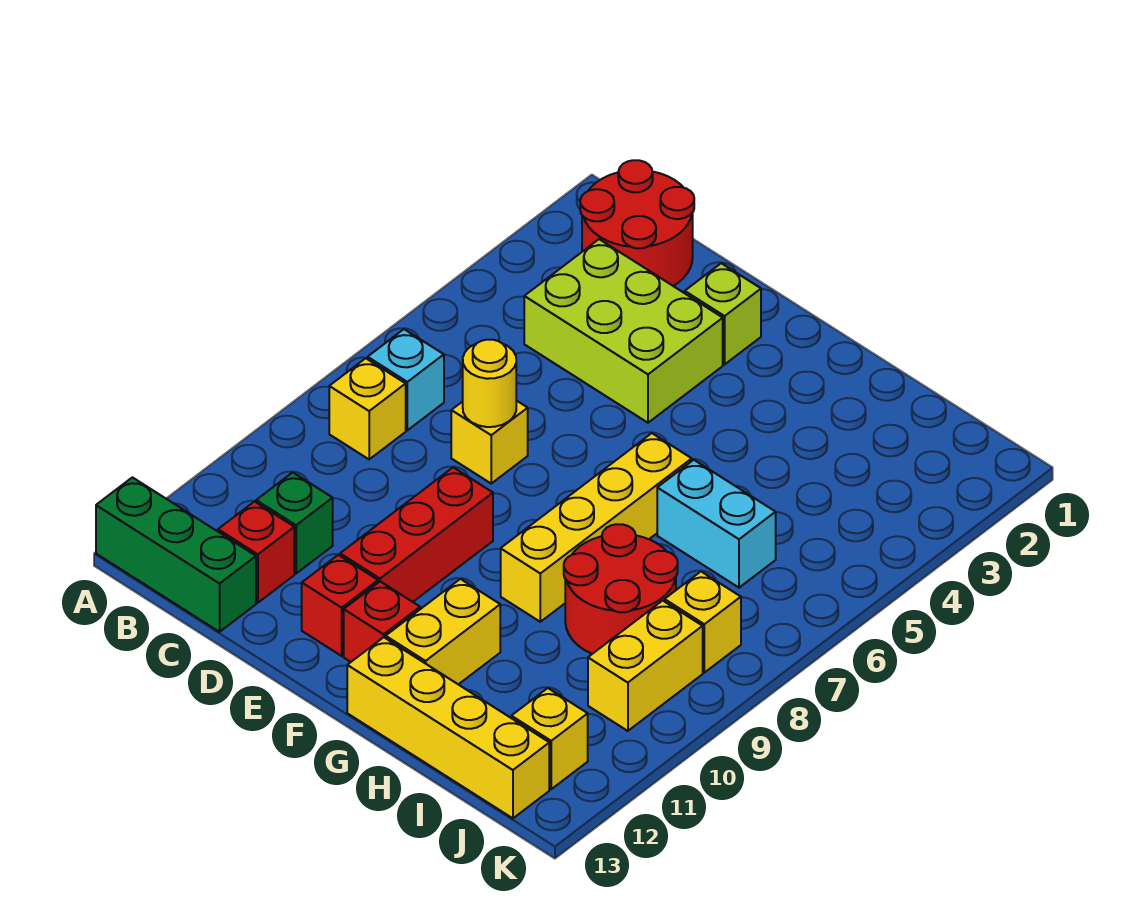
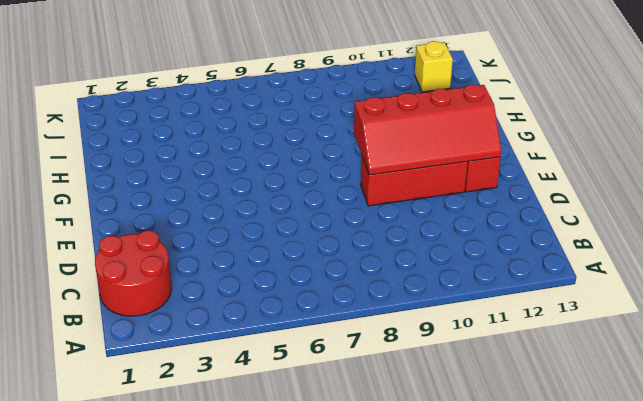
red 2x4 slope [354,85,501,175] -> none
none -> green 1x3 brick [96,477,256,632]
none -> cyan 1x1 brick [368,329,444,430]
none -> yellow 1x1 brick [329,358,406,459]

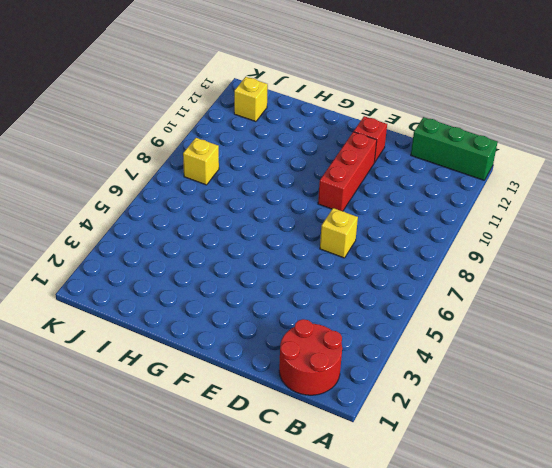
none -> cyan 1x1 brick [368,329,444,430]
none -> yellow 1x1 brick [329,358,406,459]
none -> lime 2x3 brick [524,239,723,423]

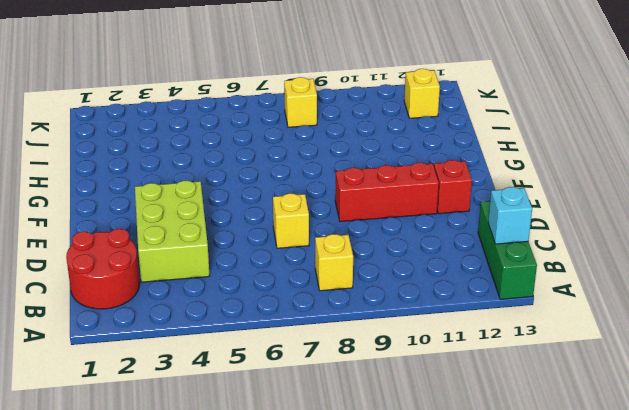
cyan 1x1 brick [488,187,532,244] -> cyan 1x1 brick moved to [368,329,444,430]
none -> green 1x1 brick [256,472,333,573]
none -> red 1x1 brick [218,502,294,603]
none -> lime 1x1 brick [685,263,761,364]

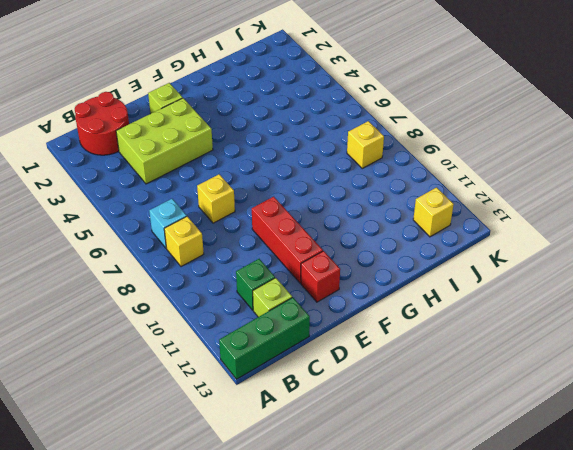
lime 1x1 brick [253,278,292,317] -> red 1x1 brick [218,502,294,603]
none -> red 1x1 brick [344,582,420,662]
none -> yellow 1x4 brick [501,433,692,622]
none -> yellow 1x2 brick [386,579,500,684]

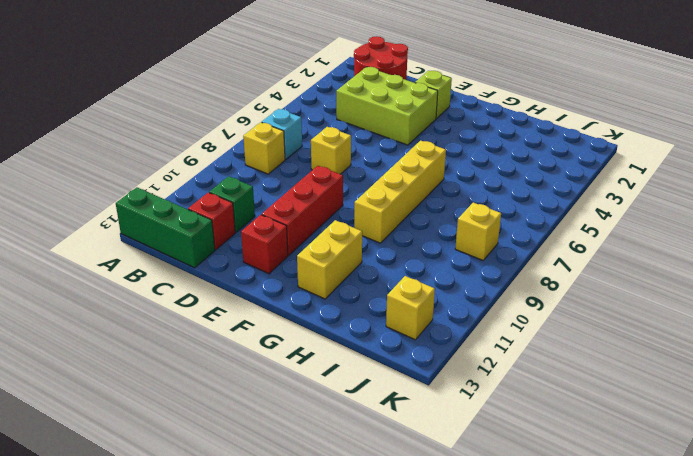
none -> red 1x1 brick [344,582,420,662]
none -> yellow 1x4 brick [347,637,549,818]
none -> cyan 1x2 brick [657,460,776,588]

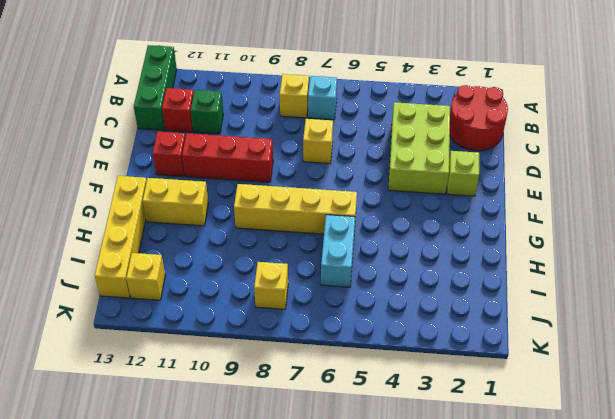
none -> red 1x1 brick [344,582,420,662]
none -> red 2x2 round brick [564,524,678,654]
none -> yellow 1x2 brick [588,601,703,731]

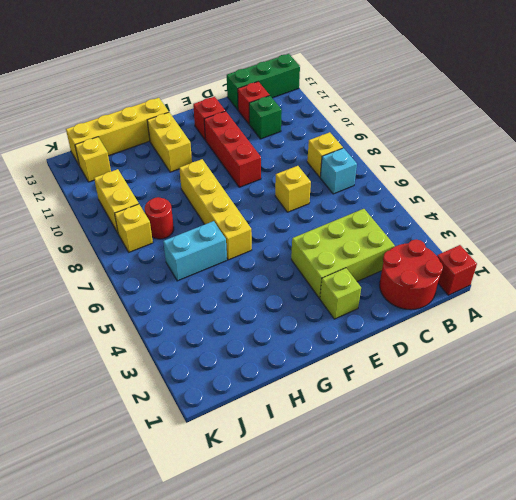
red 1x1 brick [437,245,477,295] -> red 1x1 brick moved to [344,582,420,662]
red 1x1 round brick [145,197,174,239] -> red 2x2 round brick [564,524,678,654]
none -> yellow 1x1 round brick [463,340,516,427]

